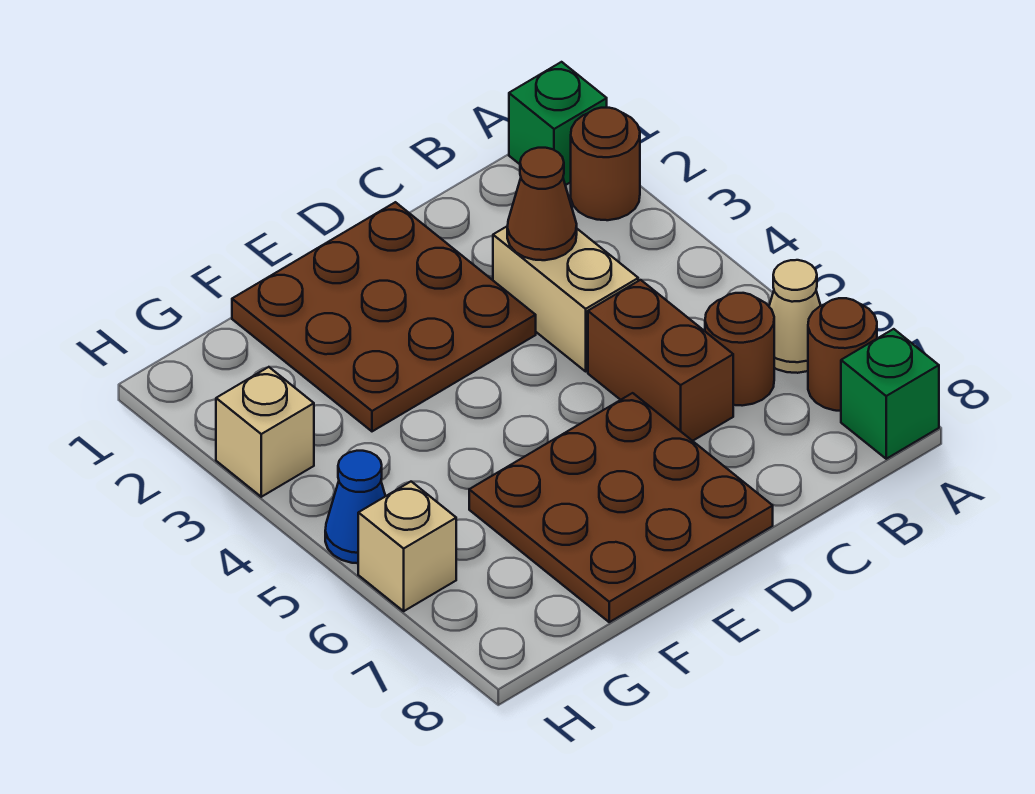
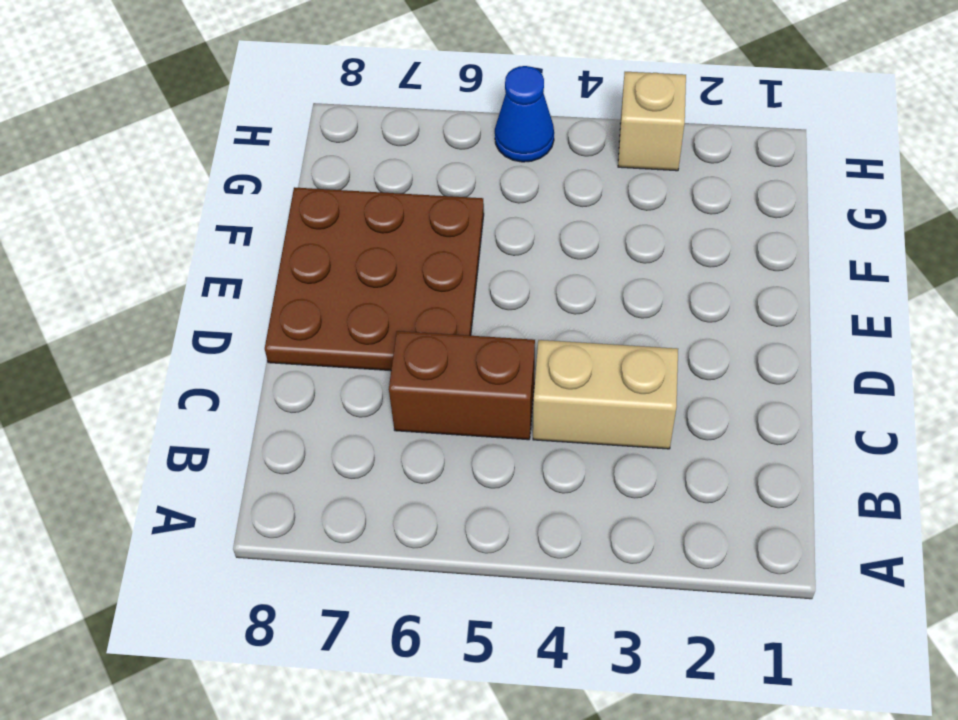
none -> green 1x1 brick [509,62,607,185]
none -> brown 1x1 round brick [571,108,640,220]
none -> tan 1x1 cone [769,260,821,373]

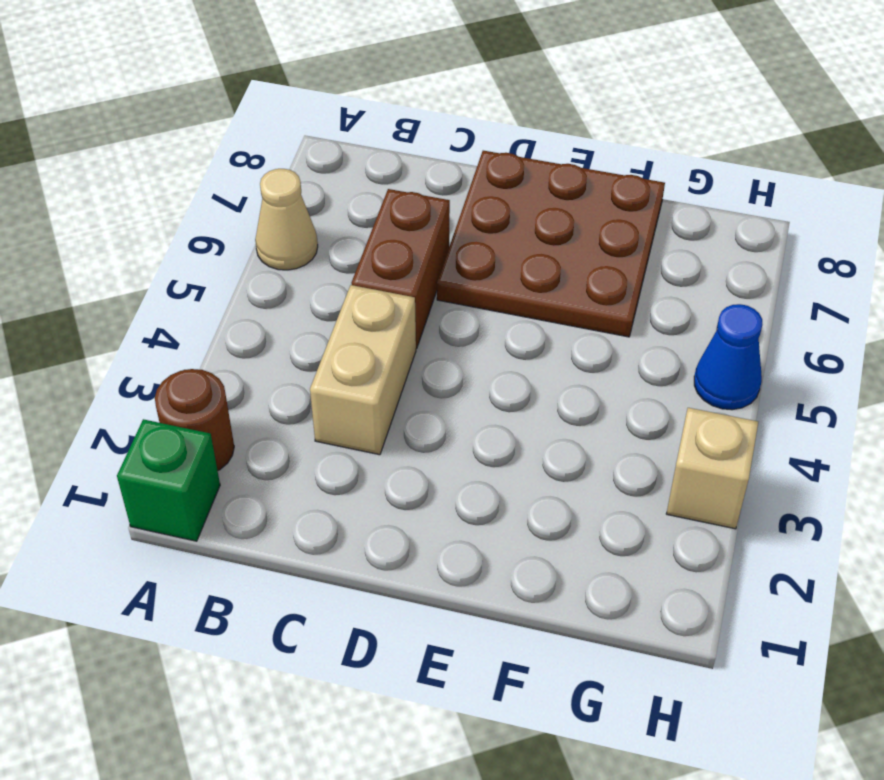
none -> brown 1x1 round brick [808,298,877,411]
none -> green 1x1 brick [841,329,939,459]
none -> brown 1x1 round brick [705,293,774,406]

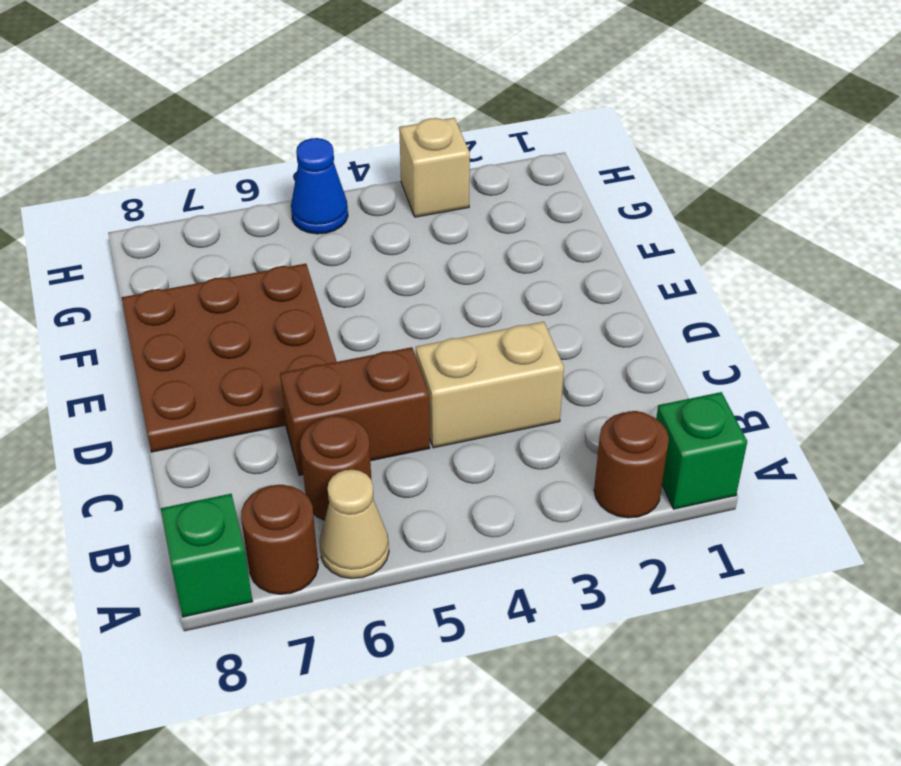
none -> brown 3x3 plate [232,202,536,431]
none -> tan 1x1 brick [358,482,456,611]
none -> brown 1x1 cone [507,148,577,260]

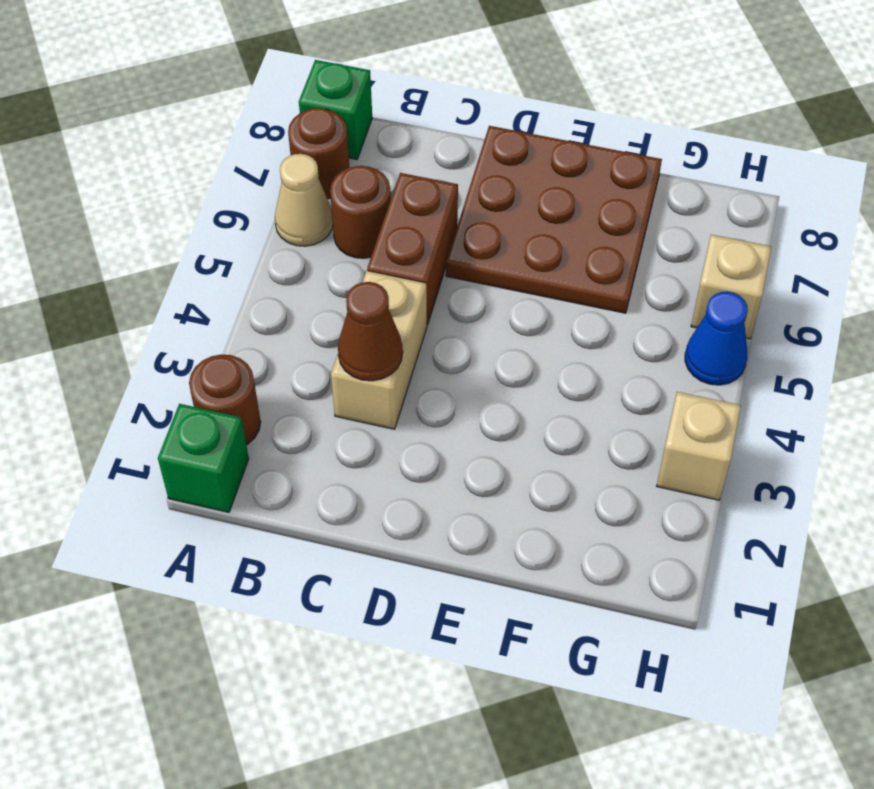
none -> brown 3x3 plate [232,202,536,431]

